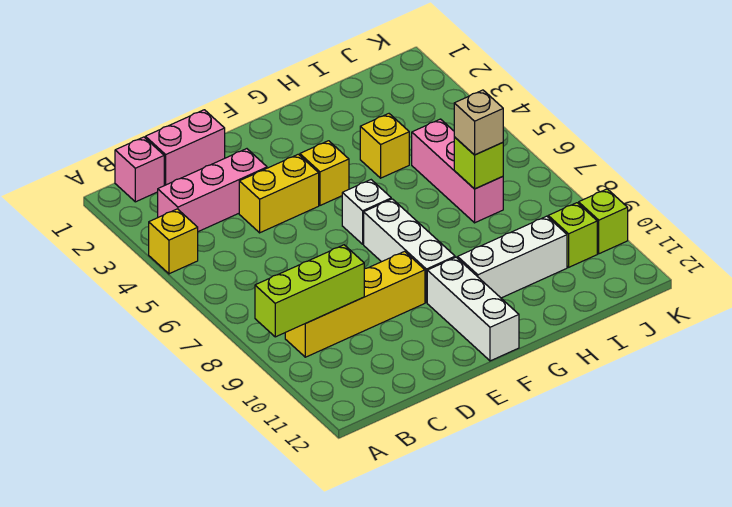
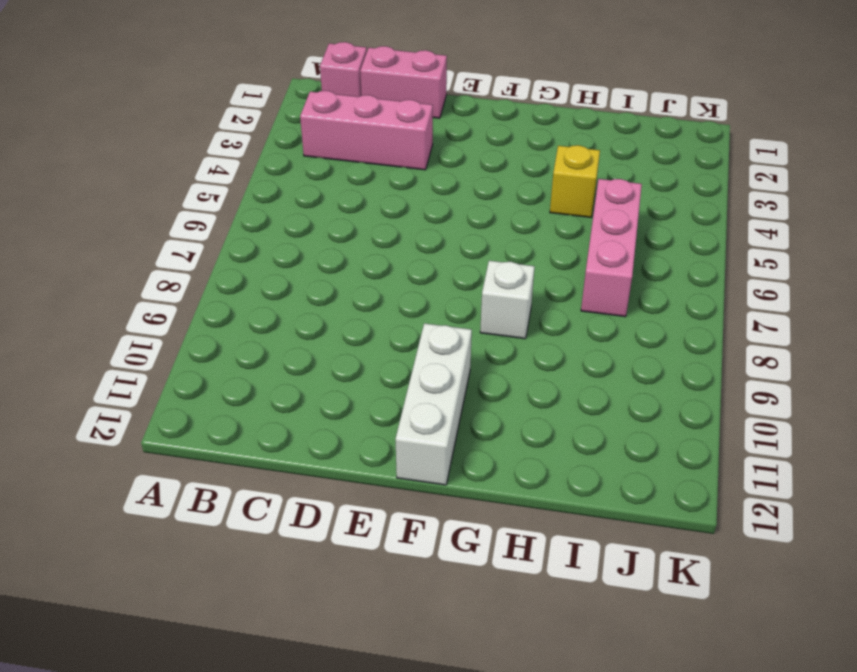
white 1x1 brick [480,261,535,339] -> white 1x1 brick moved to [342,180,391,244]
none -> yellow 1x1 brick [149,209,198,274]
none -> yellow 1x4 brick [285,251,425,357]
none -> yellow 1x2 brick [239,154,319,233]

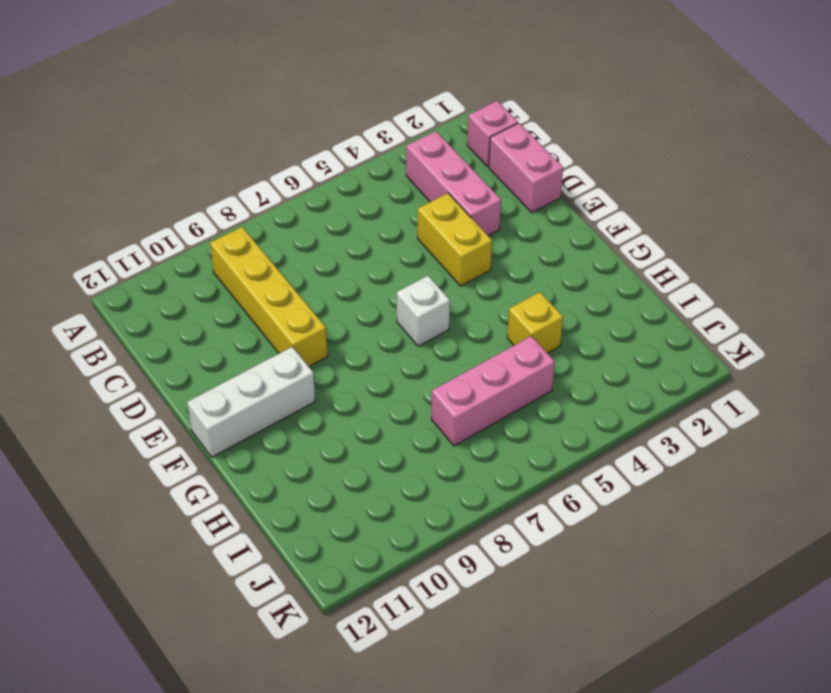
none -> yellow 1x1 brick [149,209,198,274]
none -> yellow 1x1 brick [300,141,349,205]
none -> white 1x3 brick [364,199,455,303]

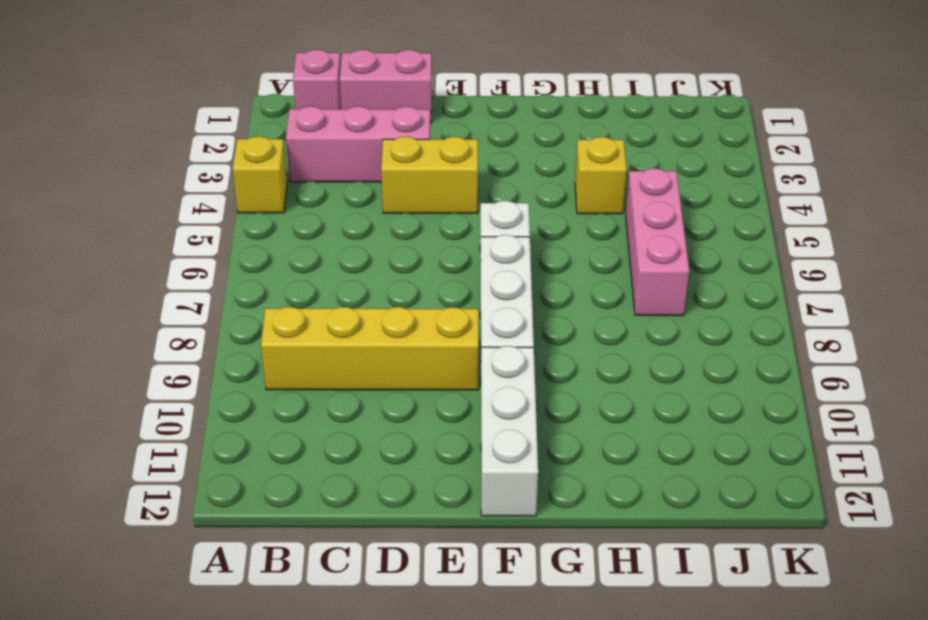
none -> yellow 1x1 brick [300,141,349,205]
none -> white 1x3 brick [458,216,567,298]
none -> lime 1x1 brick [548,203,597,267]

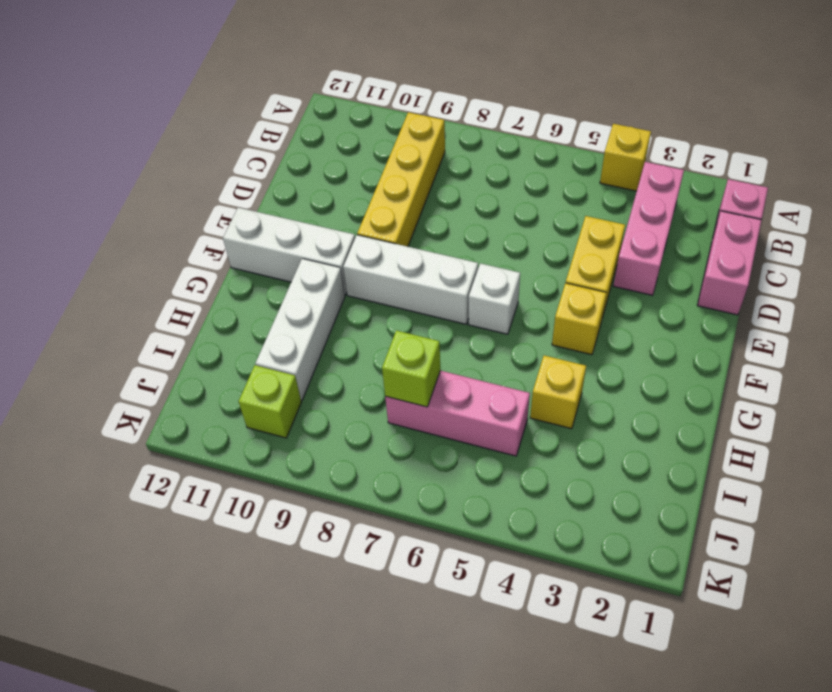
none -> lime 1x1 brick [579,189,628,254]
none -> lime 1x3 brick [255,245,364,337]
none -> tan 1x1 brick [454,90,503,155]

